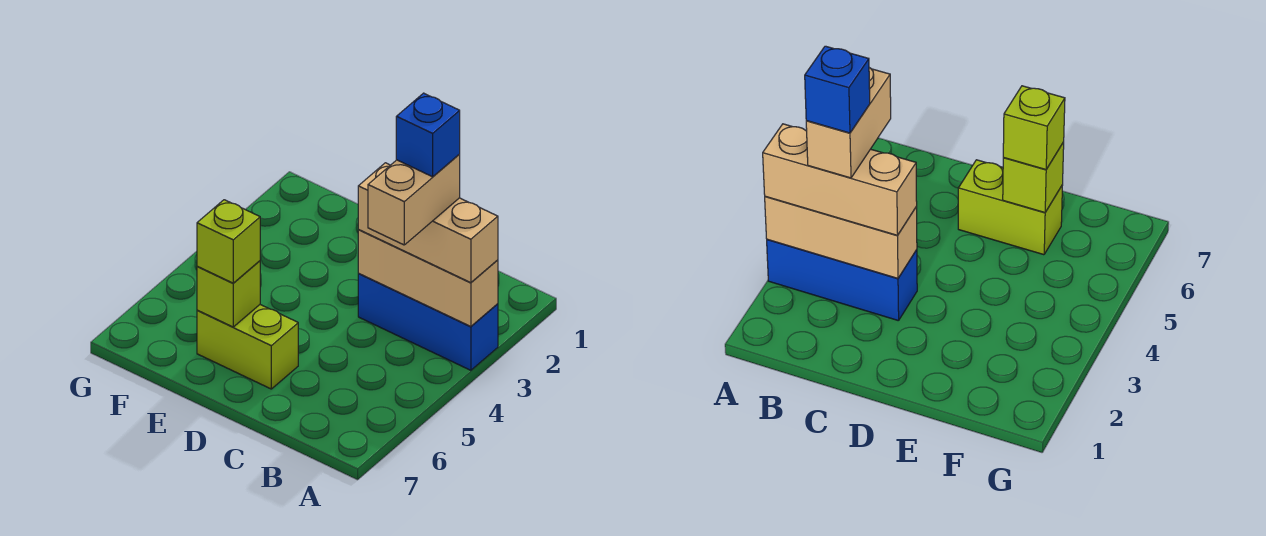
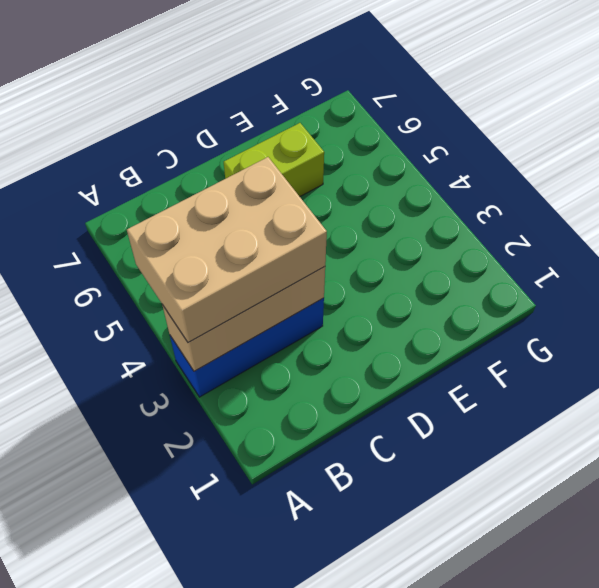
tan 2x3 brick [127,157,327,343] -> tan 1x3 brick [358,163,498,283]
none -> lime 1x1 brick [197,261,260,327]
none -> lime 1x1 brick [197,200,260,283]

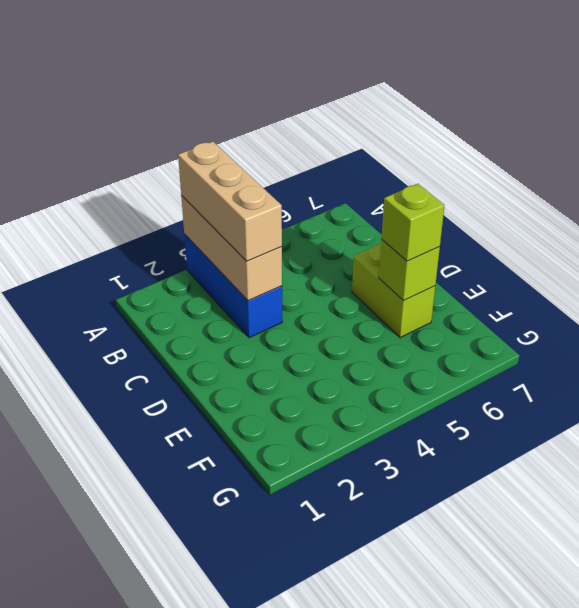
none -> tan 1x2 brick [368,154,460,245]
none -> blue 1x1 brick [396,93,460,177]

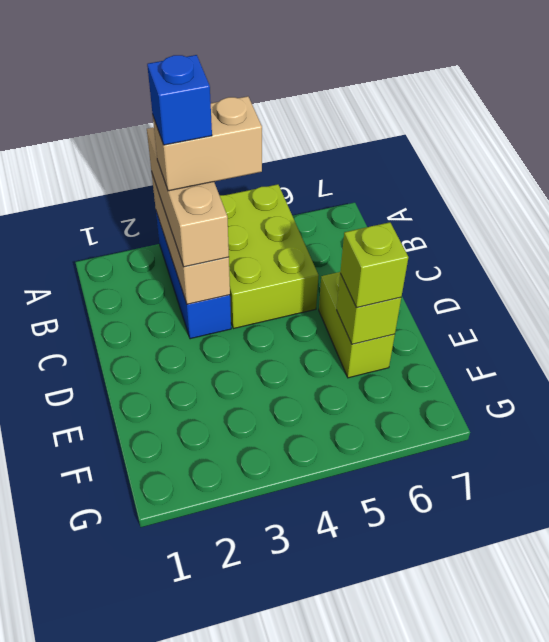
lime 2x3 brick [220,184,319,329] -> none

